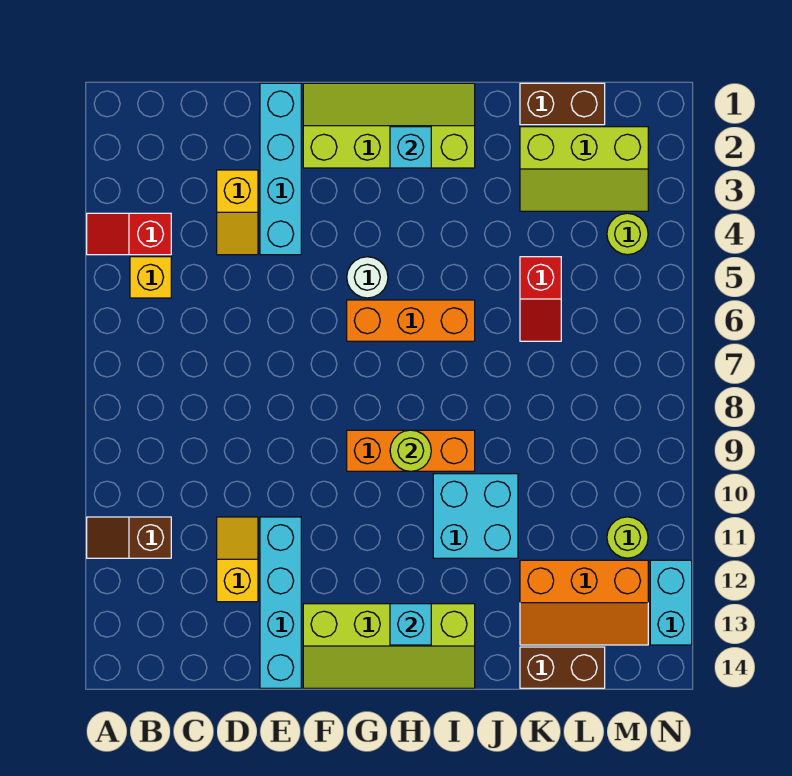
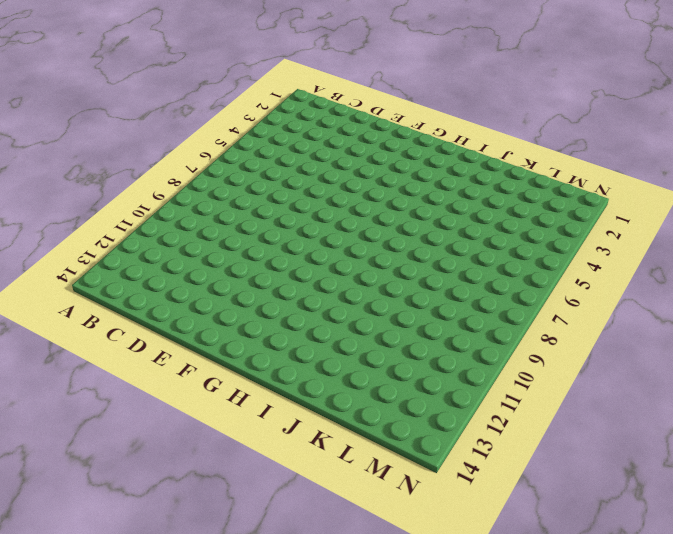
none -> red 1x2 slope [87,213,171,255]
none -> brown 1x2 slope [87,517,171,558]
none -> yellow 1x1 brick [130,257,171,298]

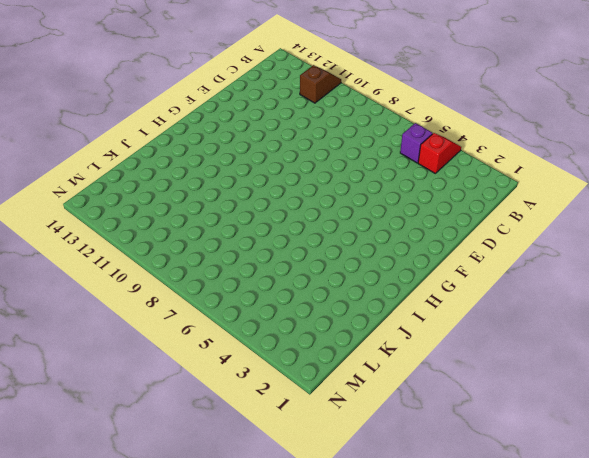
purple 1x1 brick [400,123,433,163] -> yellow 1x1 brick [130,257,171,298]
none -> yellow 1x2 slope [217,170,258,255]
none -> yellow 1x2 slope [217,517,258,602]
none -> cyan 1x4 brick [260,83,301,255]

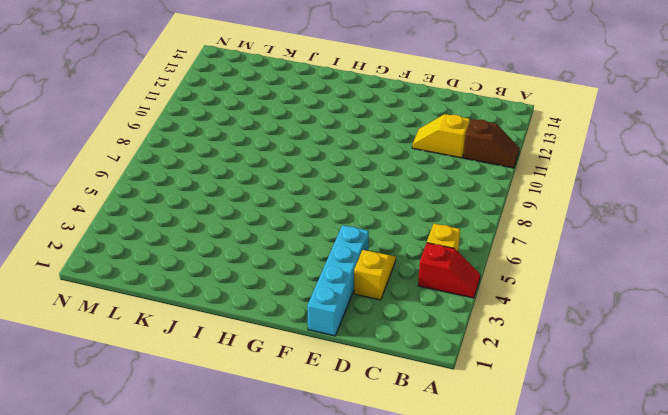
yellow 1x2 slope [412,114,470,158] -> yellow 1x2 slope turned to [217,517,258,602]
none -> cyan 1x4 brick [260,517,301,688]
none -> lime 2x4 slope [303,83,475,168]
none -> lime 2x4 slope [303,604,475,688]

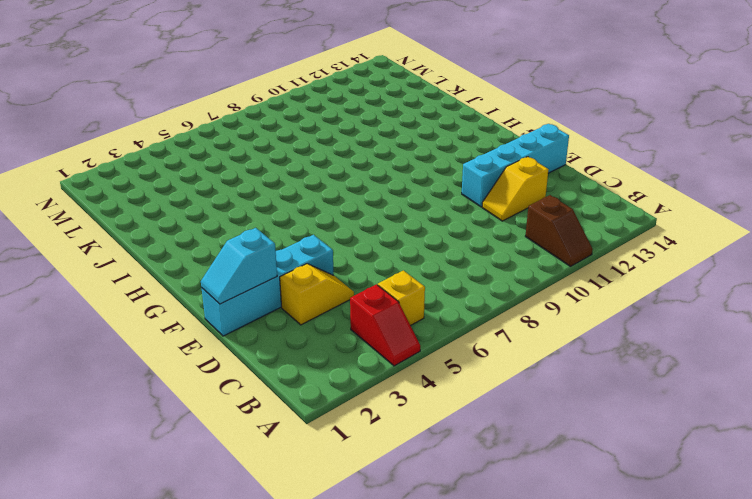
cyan 1x2 slope [201,228,277,304] -> none
none -> lime 2x4 slope [303,83,475,168]
none -> lime 2x4 slope [303,604,475,688]
none -> white 1x1 round brick [347,257,388,298]

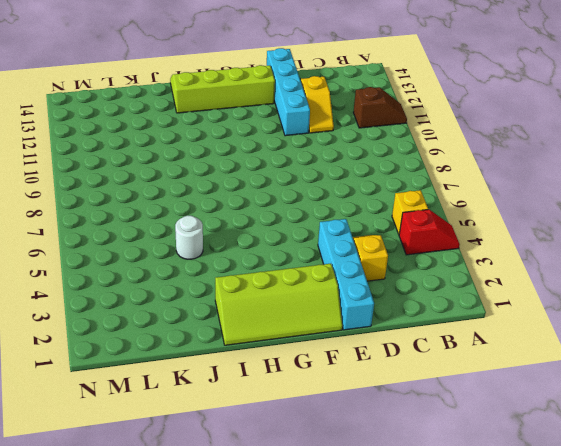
white 1x1 round brick [175,216,203,259] -> white 1x1 round brick moved to [347,257,388,298]
none -> orange 1x3 brick [347,300,475,341]
none -> orange 1x3 brick [347,430,475,471]
none -> cyan 2x2 brick [433,474,518,558]

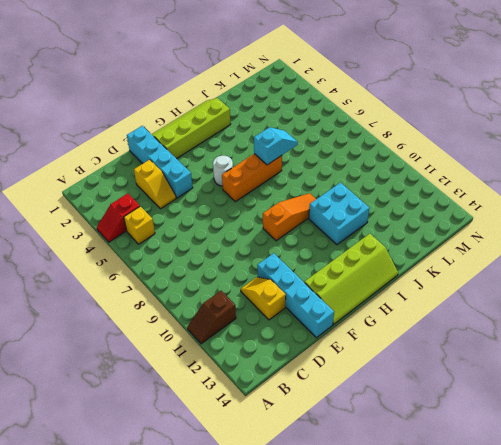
orange 1x3 slope [263,193,316,241] -> orange 1x3 brick [347,430,475,471]
cyan 1x2 slope [254,127,298,165] -> none
none -> brown 1x2 brick [520,83,605,125]
none -> lime 2x3 slope [520,127,648,211]
none -> red 1x2 slope [520,257,561,341]

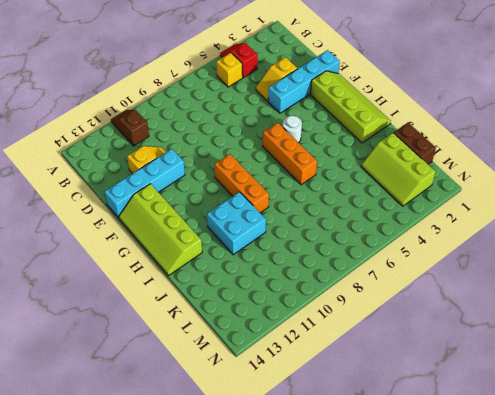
none -> red 1x2 slope [520,257,561,341]
none -> orange 2x3 slope [520,560,648,645]
none -> brown 1x2 brick [520,647,605,688]

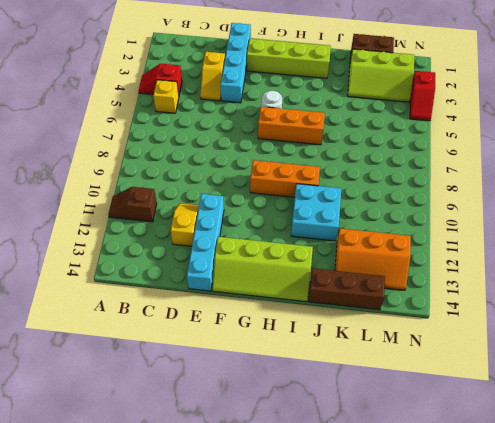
brown 1x3 brick [308,268,385,310] -> brown 1x2 brick [520,647,605,688]
red 1x2 slope [410,71,435,121] -> red 1x2 slope moved to [520,257,561,341]
none -> lime 1x1 round brick [607,213,648,255]
none -> lime 1x1 round brick [607,517,648,558]
none -> cyan 1x2 brick [650,560,692,645]

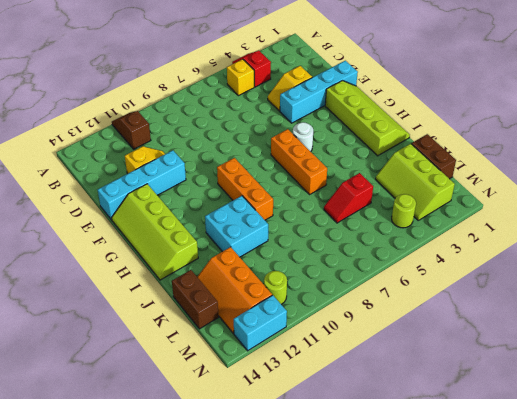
none -> cyan 1x1 brick [390,127,431,168]
none -> lime 1x1 round brick [390,430,431,471]
none -> cyan 1x1 brick [390,604,431,645]

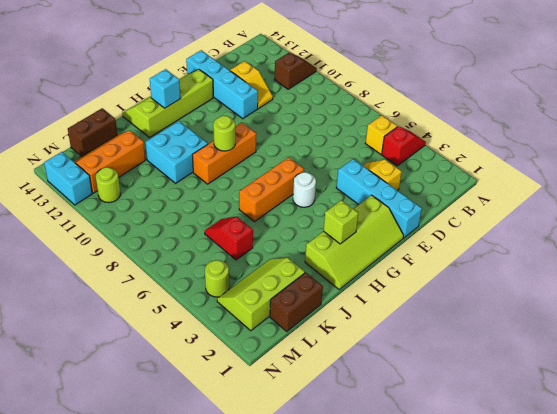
lime 1x1 brick [324,200,358,244] -> cyan 1x1 brick [390,127,431,168]

